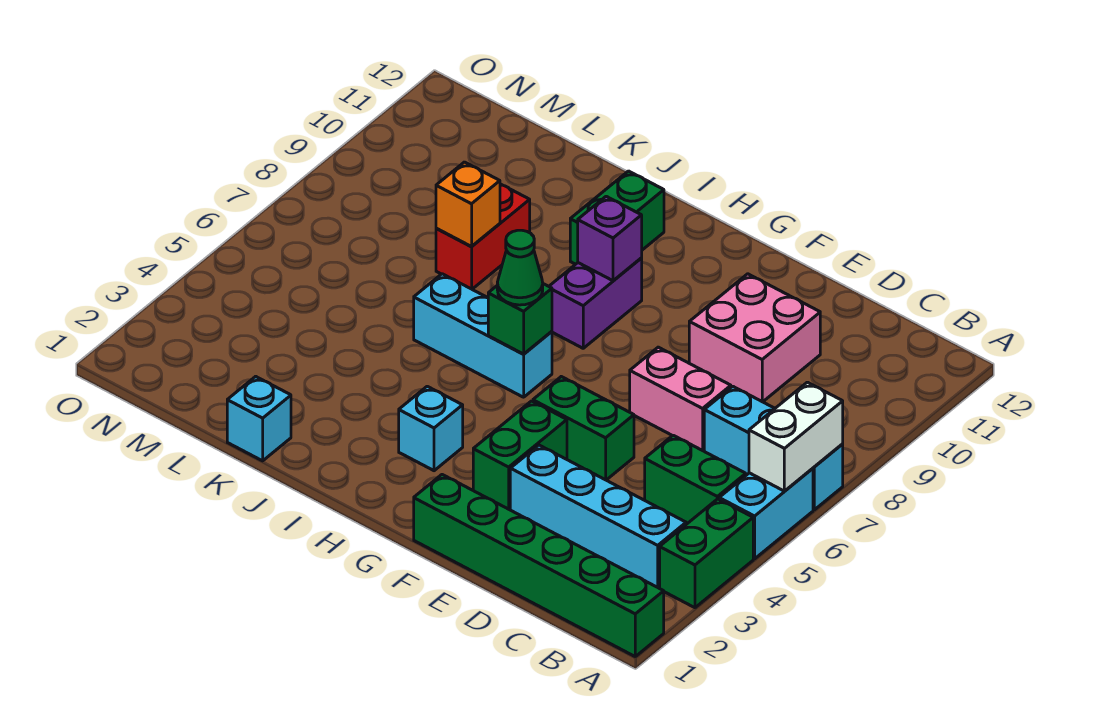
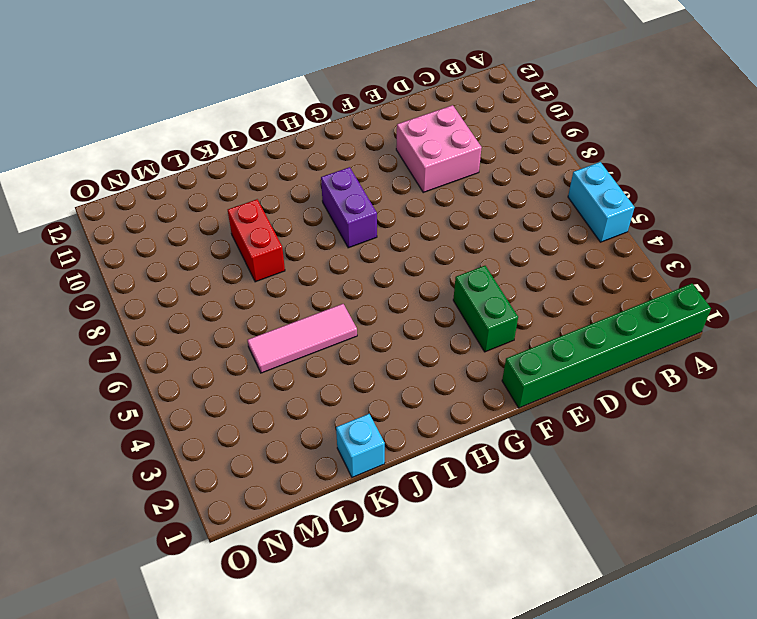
pink 1x3 tile [247,304,357,373] -> none
none -> green 1x2 brick [660,499,753,608]
none -> cyan 1x3 brick [704,386,843,510]
none -> cyan 1x4 brick [510,445,686,588]

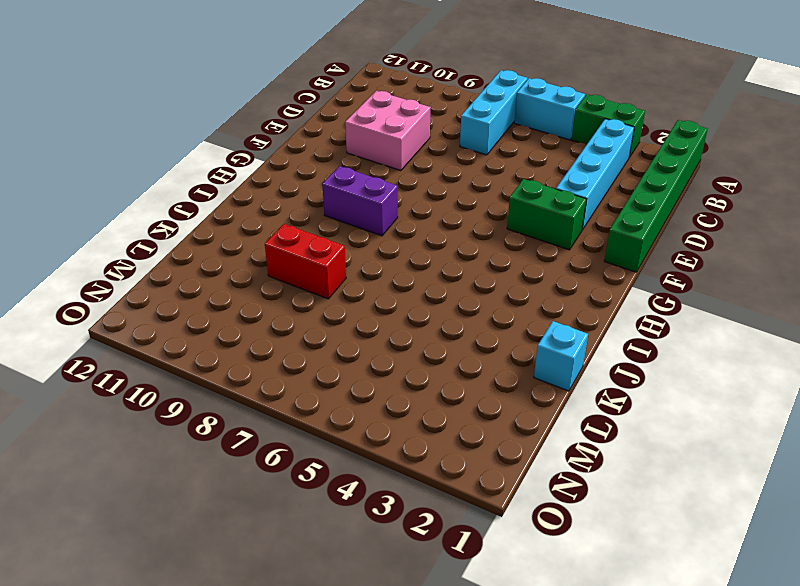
none -> green 1x2 brick [645,435,746,524]
none -> pink 1x2 brick [630,347,731,451]
none -> green 1x2 brick [533,377,634,480]

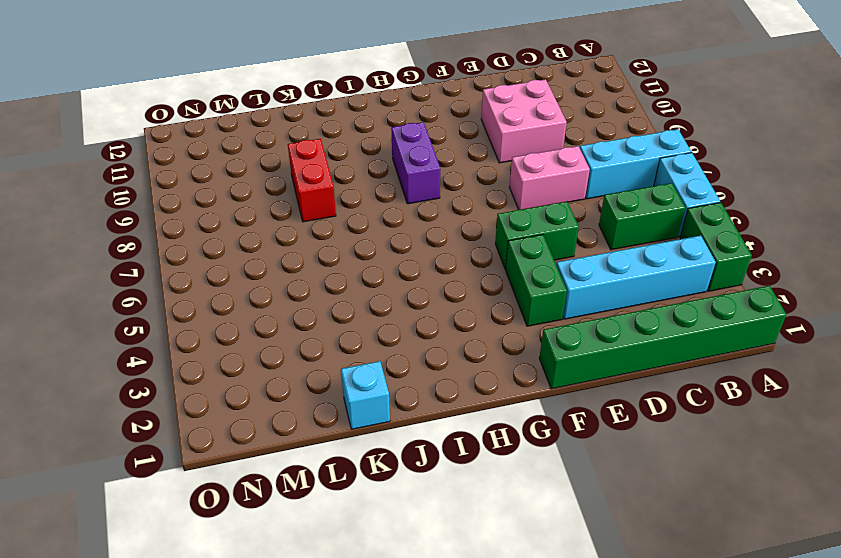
none -> cyan 1x1 brick [399,386,463,471]
none -> cyan 1x3 brick [414,274,552,397]
none -> green 1x2 brick [570,171,664,264]

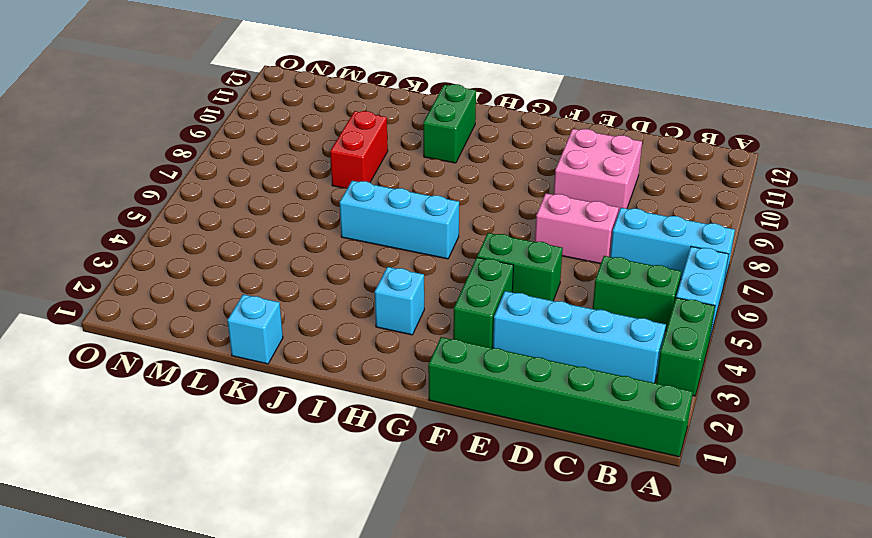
none -> purple 1x2 brick [549,258,642,348]
none -> white 1x2 brick [749,382,843,491]
none -> green 1x1 brick [488,284,552,354]

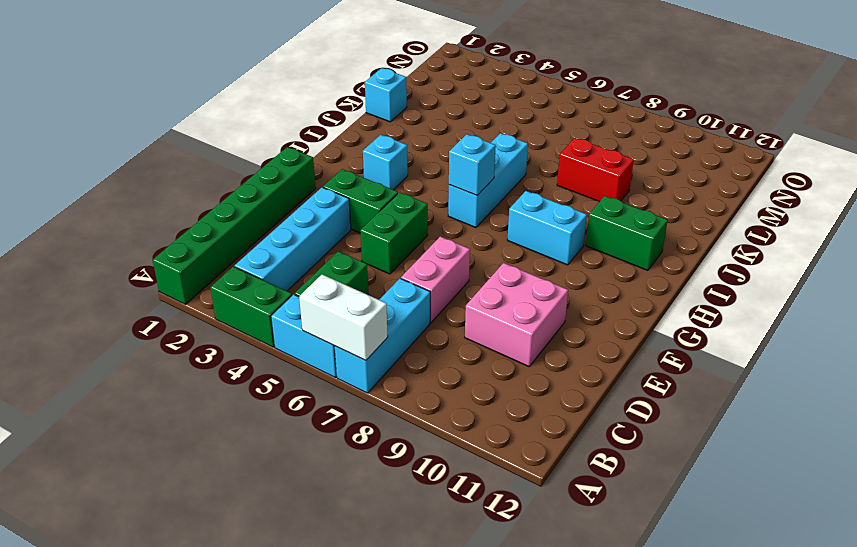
cyan 1x1 brick [449,134,496,195] -> green 1x1 brick [488,284,552,354]
cyan 1x2 brick [507,191,587,265] -> purple 1x2 brick [549,258,642,348]
none -> purple 1x1 brick [578,196,642,281]
none -> orange 1x1 brick [436,162,500,246]
none -> green 1x1 cone [497,230,543,305]

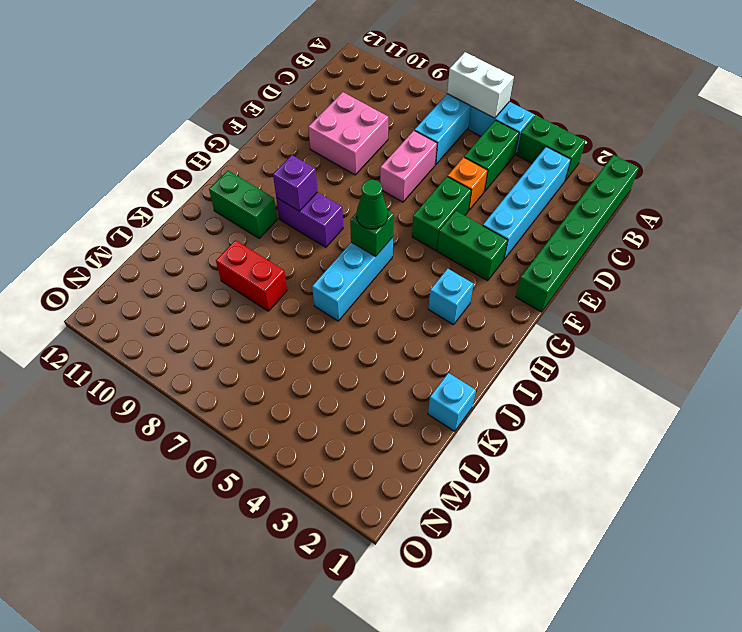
orange 1x1 brick [448,157,488,211] -> orange 1x1 brick moved to [436,162,500,246]

